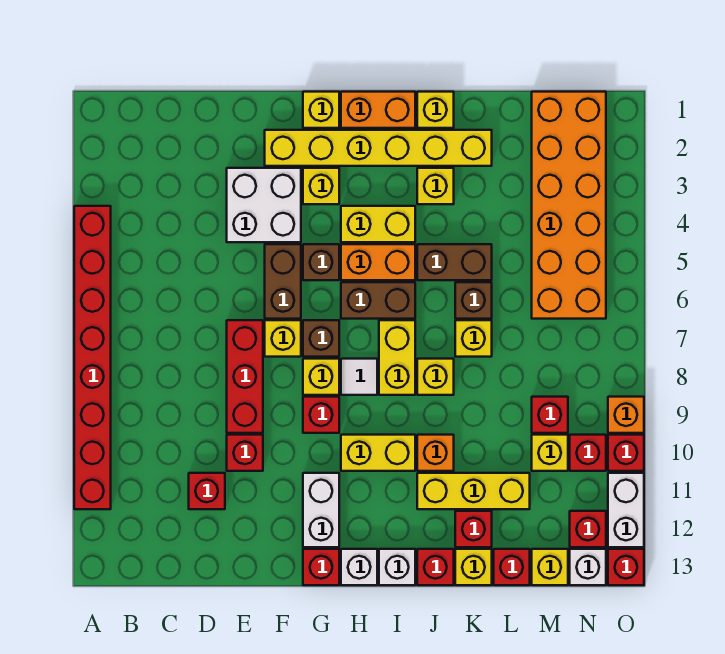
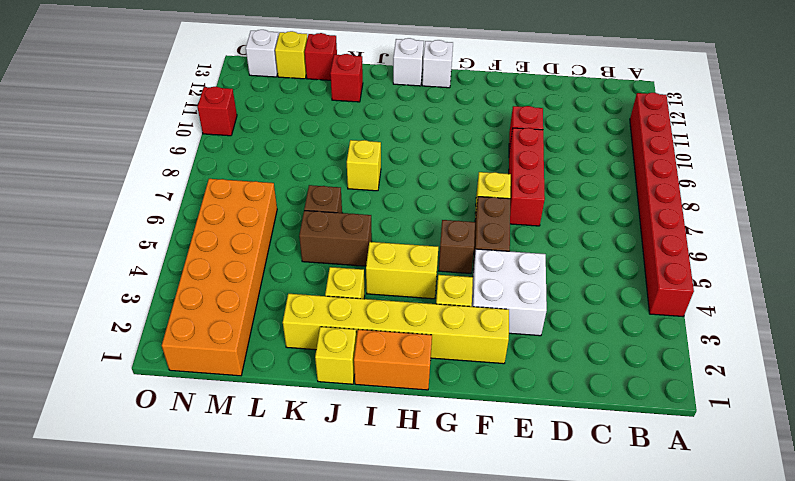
none -> red 1x1 brick [189,473,225,509]
none -> yellow 1x1 brick [303,92,339,128]
none -> brown 1x1 brick [303,320,339,357]
none -> yellow 1x1 brick [303,359,339,395]

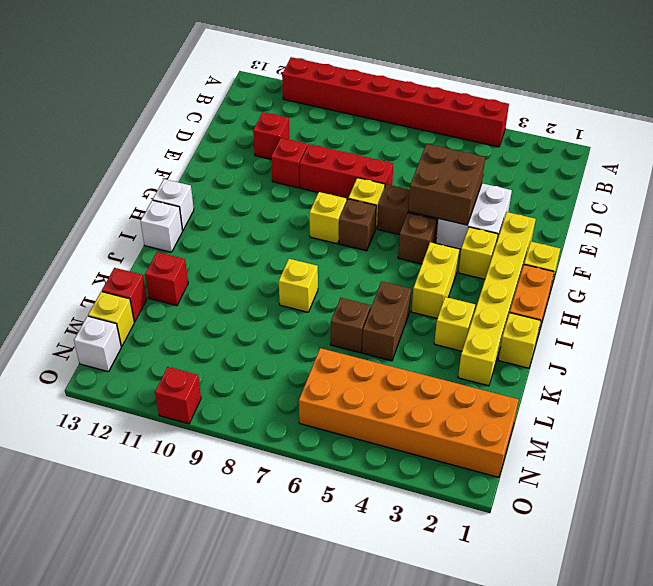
brown 2x2 brick [408,144,485,225] -> none
none -> red 1x1 brick [303,397,339,433]
none -> white 1x2 brick [303,473,339,547]
none -> red 1x1 brick [303,549,339,585]
none -> orange 1x2 brick [341,244,415,280]

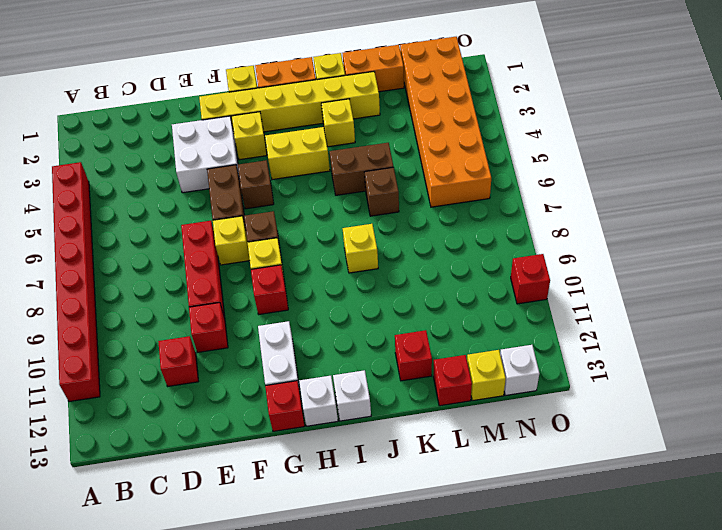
orange 1x2 brick [343,45,404,92] -> orange 1x2 brick moved to [341,244,415,280]
none -> brown 1x2 brick [341,282,415,319]
none -> white 1x1 tile [341,359,377,395]
none -> yellow 1x2 brick [341,435,415,471]
none -> yellow 1x2 brick [379,320,415,395]

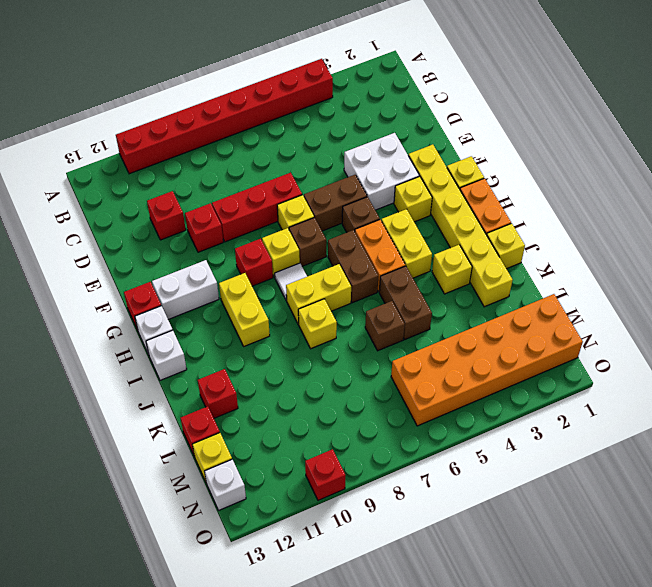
none -> orange 1x1 brick [417,435,454,471]
none -> yellow 1x3 brick [417,473,530,509]
none -> red 1x1 brick [417,549,454,585]
none -> yellow 1x1 brick [455,320,492,357]

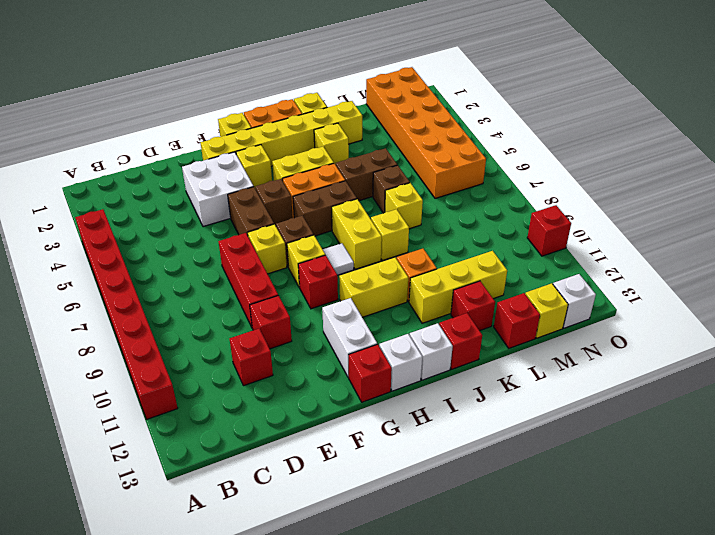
none -> yellow 1x1 brick [455,549,492,585]
none -> red 1x1 brick [532,397,568,433]
none -> yellow 1x1 brick [532,435,568,471]
none -> red 1x1 brick [570,435,606,471]

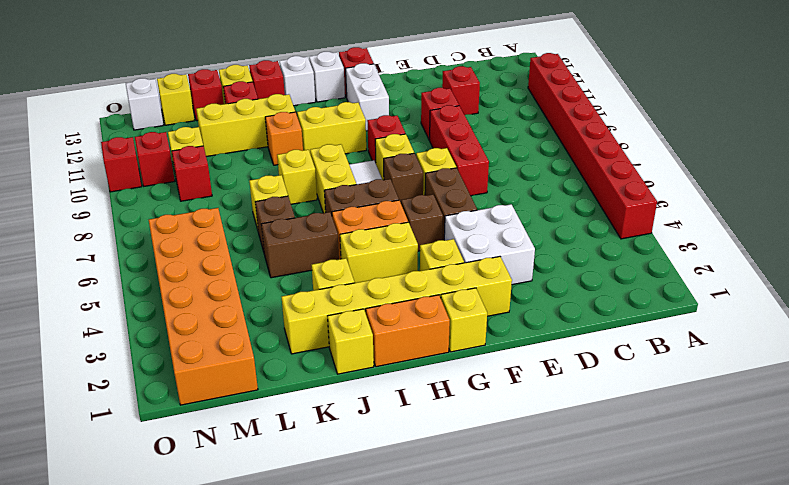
none -> red 1x1 brick [570,511,606,547]
none -> orange 1x1 brick [608,397,644,433]
none -> white 1x2 brick [608,473,644,547]
none -> red 1x1 brick [608,549,644,585]

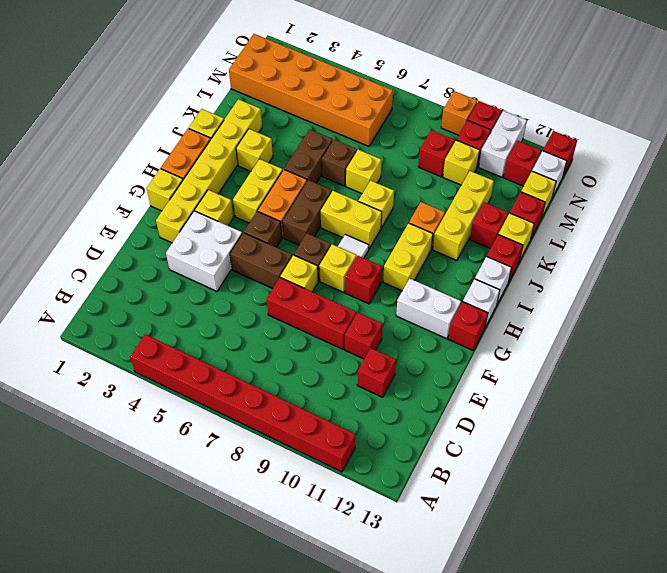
white 1x2 brick [479,111,527,177] -> white 1x2 brick turned to [608,473,644,547]

